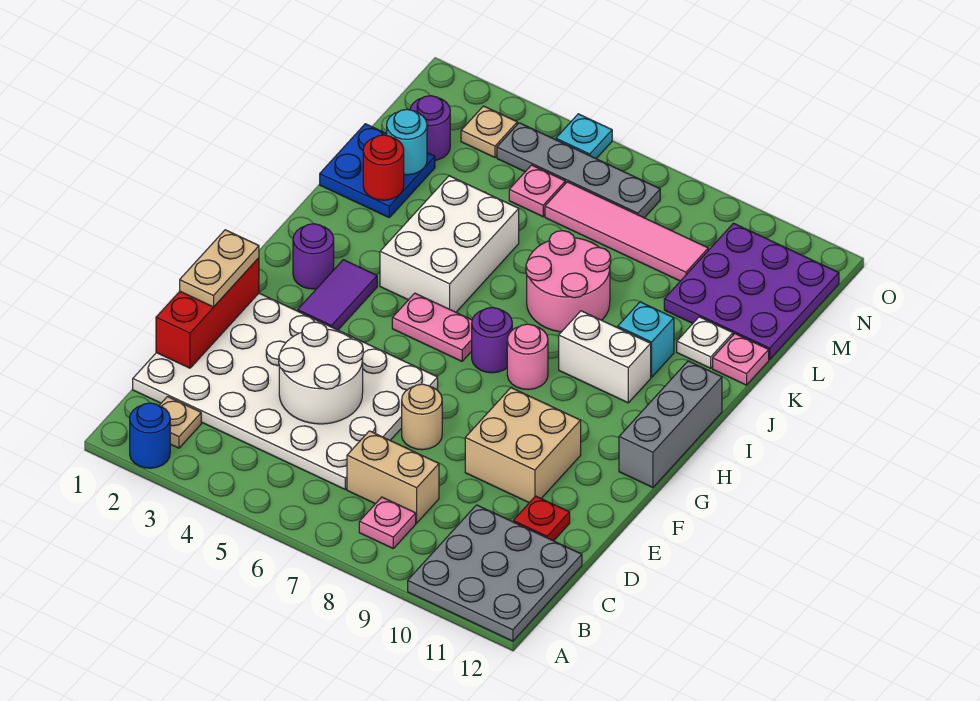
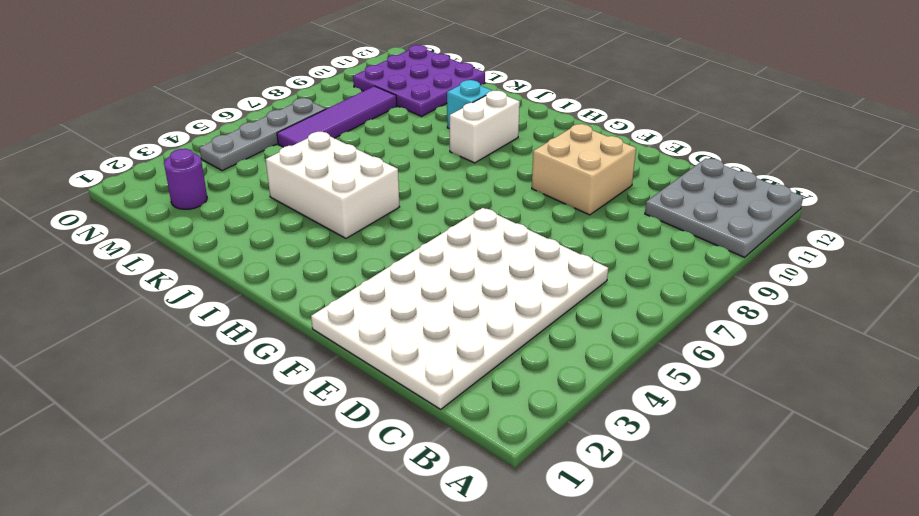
purple 1x4 tile [277,86,397,147] -> pink 1x4 tile [545,182,708,281]
none -> blue 1x1 round brick [130,403,170,468]
none -> tan 1x1 plate [159,397,201,448]
none -> pink 1x1 plate [359,497,416,548]
none -> tan 1x2 brick [347,431,439,523]

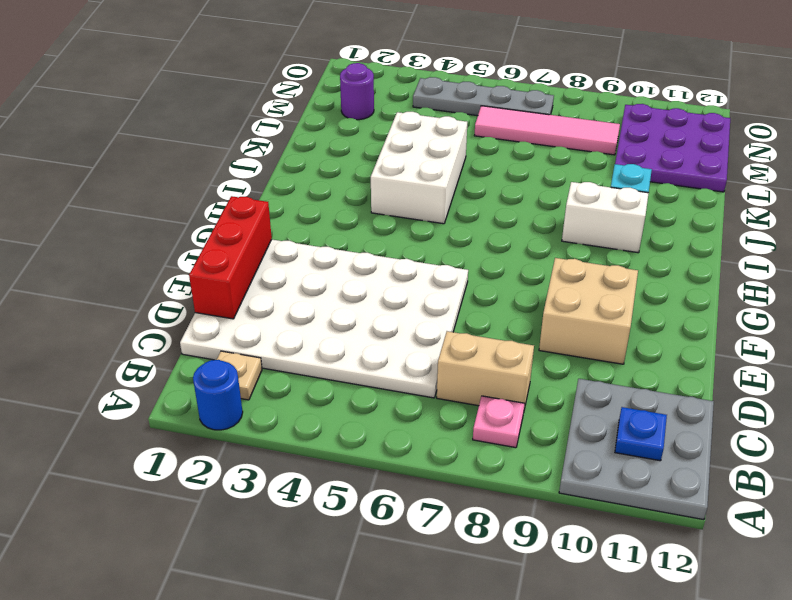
blue 1x1 plate [615,407,667,461] -> none
none -> red 1x1 plate [513,496,570,541]
none -> tan 1x1 round brick [402,384,442,450]
none -> purple 1x2 tile [298,260,377,330]
none -> grey 1x3 brick [619,361,722,487]

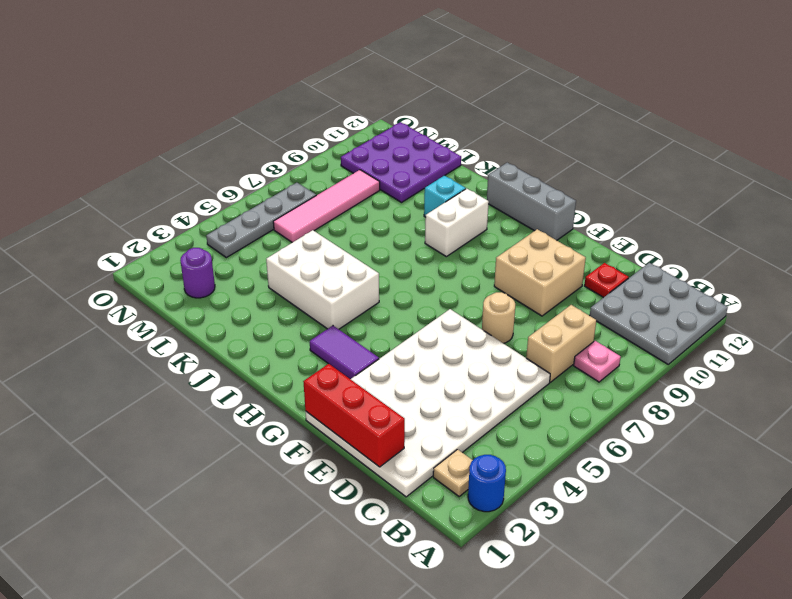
none -> purple 1x1 round brick [293,224,334,289]
none -> pink 1x2 plate [392,293,472,361]
none -> purple 1x1 round brick [472,307,512,373]
none -> pink 1x1 round brick [507,324,548,390]

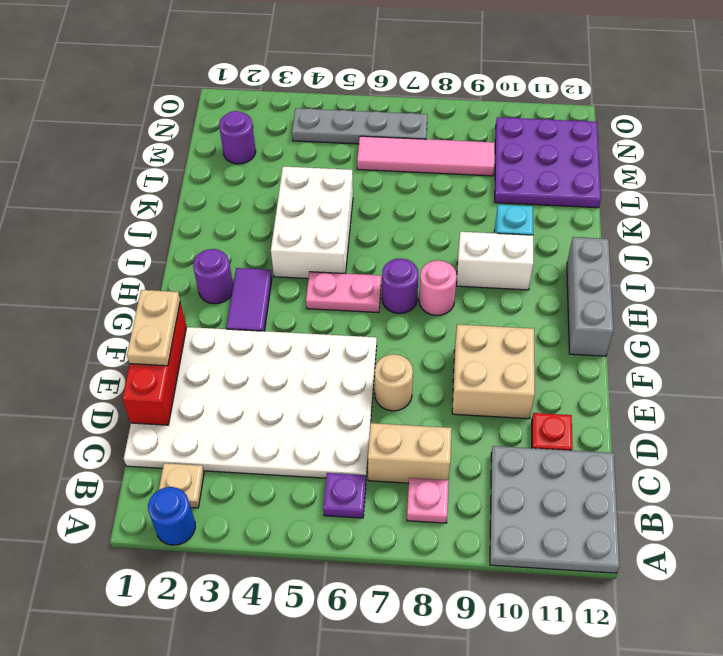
purple 1x1 plate [323,473,366,518] -> none
none -> pink 2x2 round brick [526,231,611,332]
none -> blue 2x2 plate [320,124,435,217]
none -> white 1x1 plate [677,317,733,368]
none -> pink 1x1 plate [713,334,769,385]

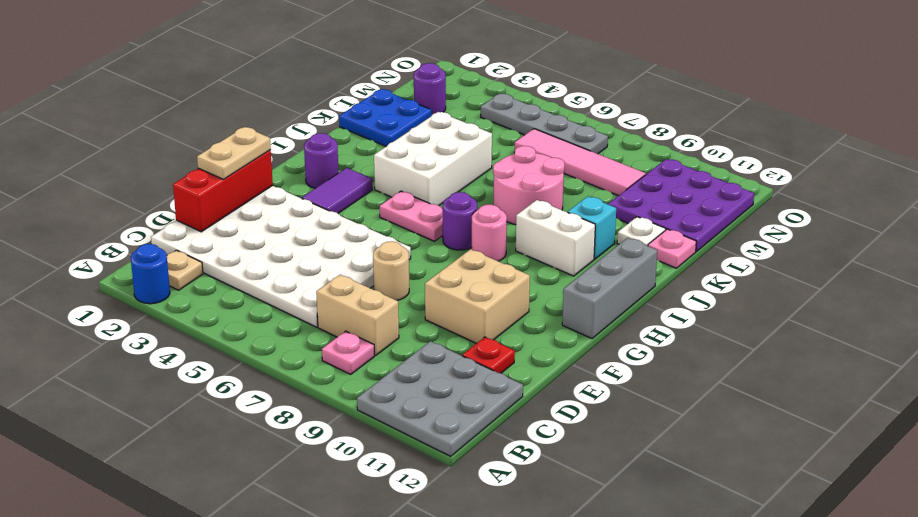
none -> pink 1x1 plate [509,165,565,217]
none -> tan 1x1 plate [461,106,517,157]
none -> cyan 1x1 plate [556,114,612,158]
none -> white 2x2 round brick [279,322,363,424]

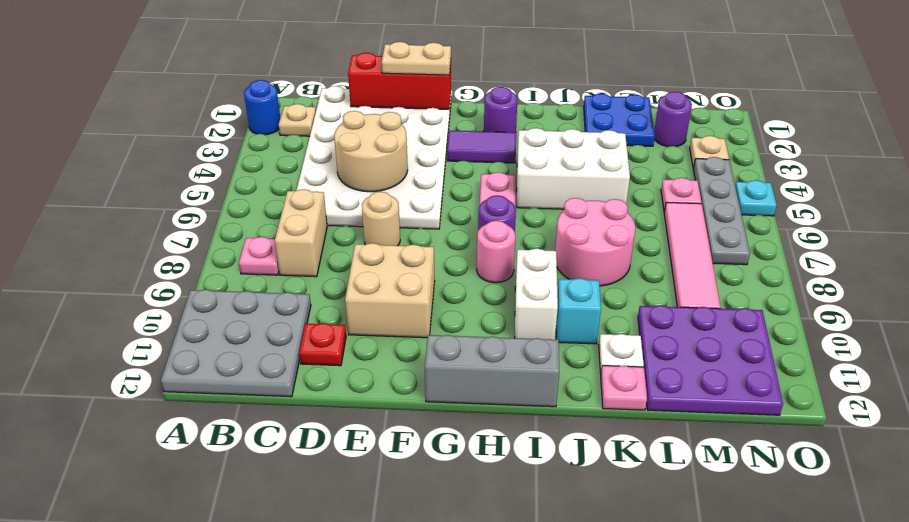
tan 2x2 round brick [334,111,408,192] -> white 2x2 round brick [279,322,363,424]
none -> red 1x1 round brick [363,135,404,200]
none -> cyan 1x1 round brick [387,109,427,175]

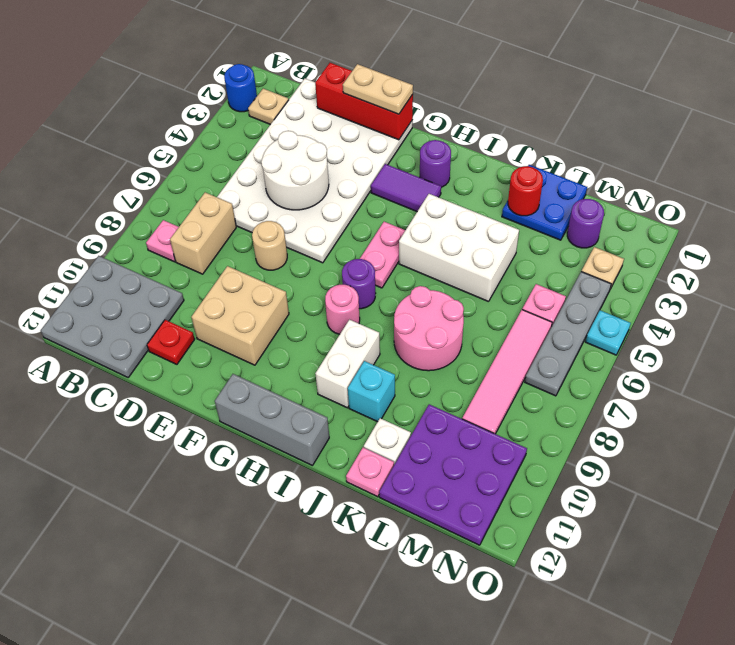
none -> cyan 1x1 round brick [387,109,427,175]

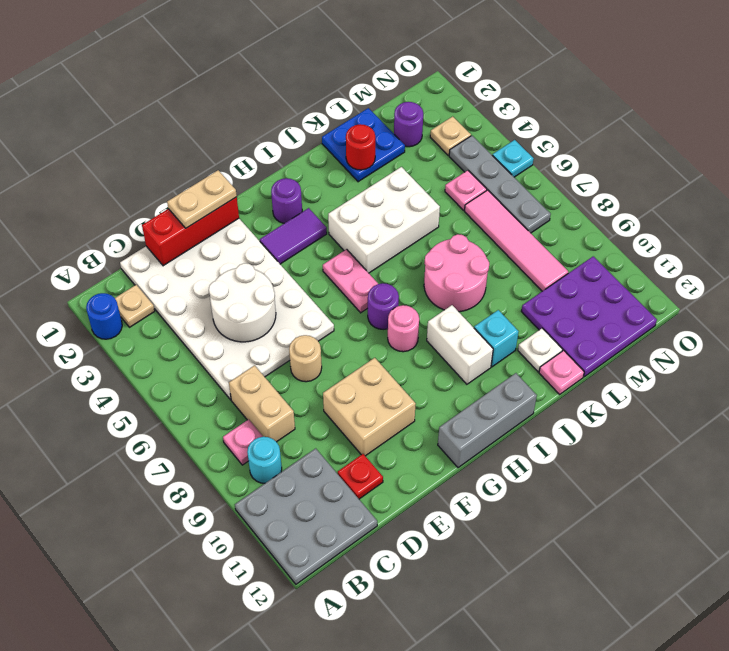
cyan 1x1 round brick [247,437,282,483] -> cyan 1x1 round brick moved to [387,109,427,175]

